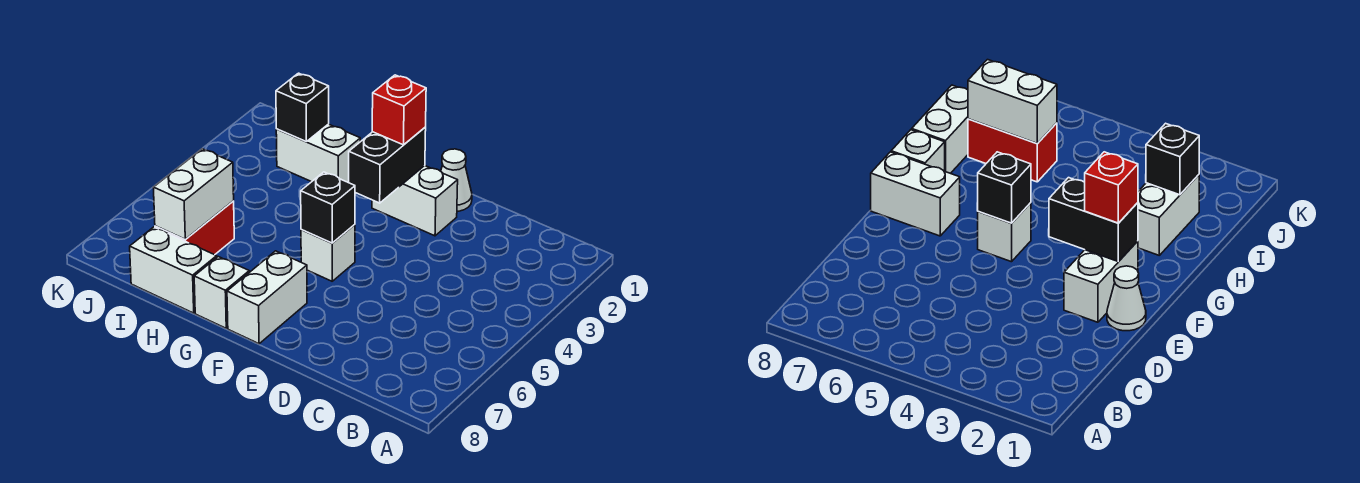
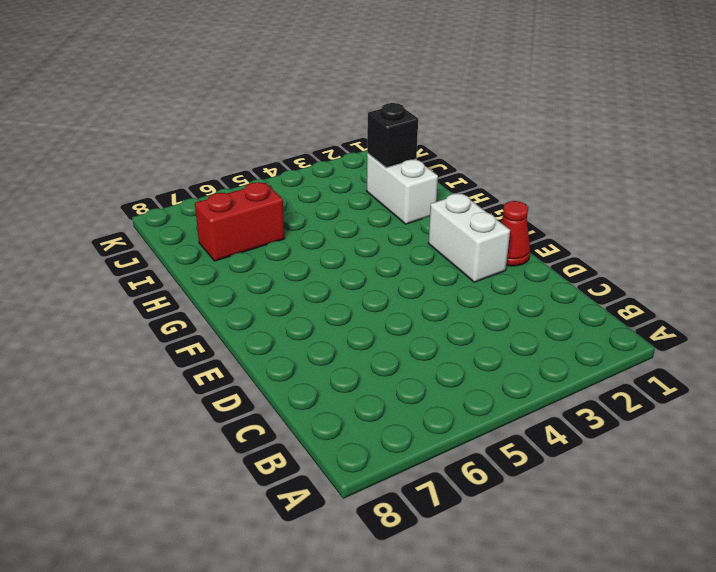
red 1x1 cone [501,201,530,266] -> white 1x1 cone [441,149,472,211]
none -> white 1x1 brick [301,225,355,281]
none -> white 1x2 brick [227,251,307,344]
none -> white 1x1 brick [194,257,249,328]

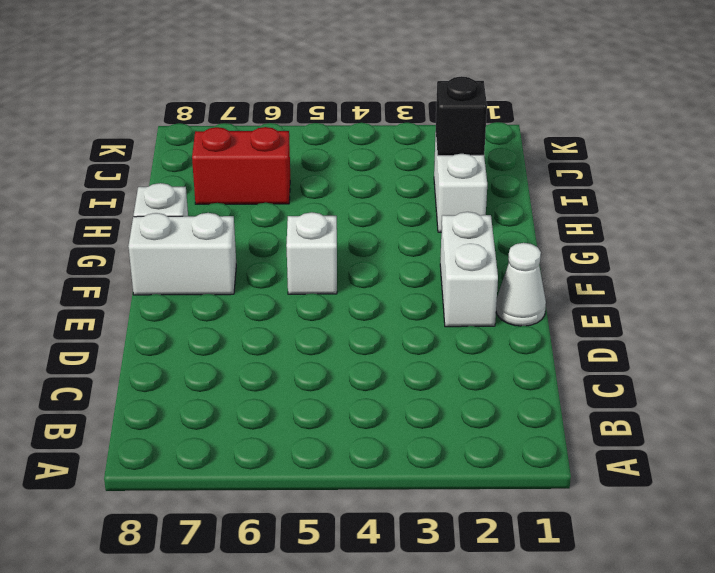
none -> white 1x2 brick [130,227,217,313]
none -> black 1x2 brick [349,127,426,203]
none -> black 1x1 brick [301,172,355,243]

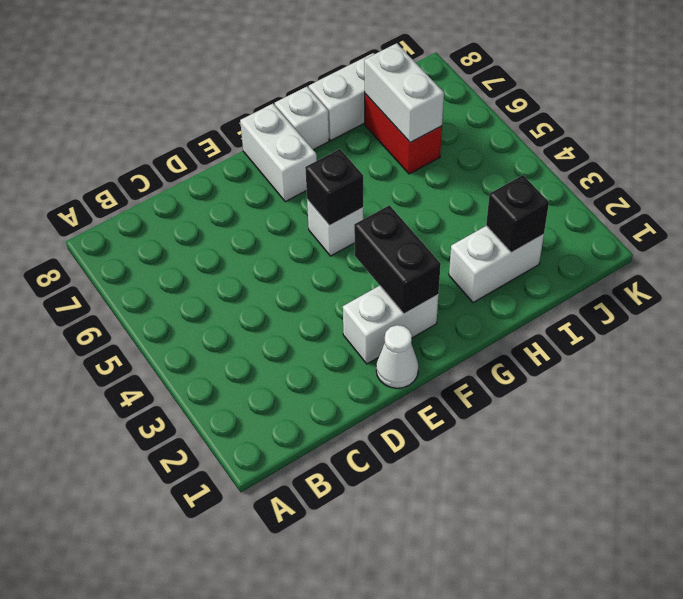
none -> red 1x1 brick [372,75,426,145]

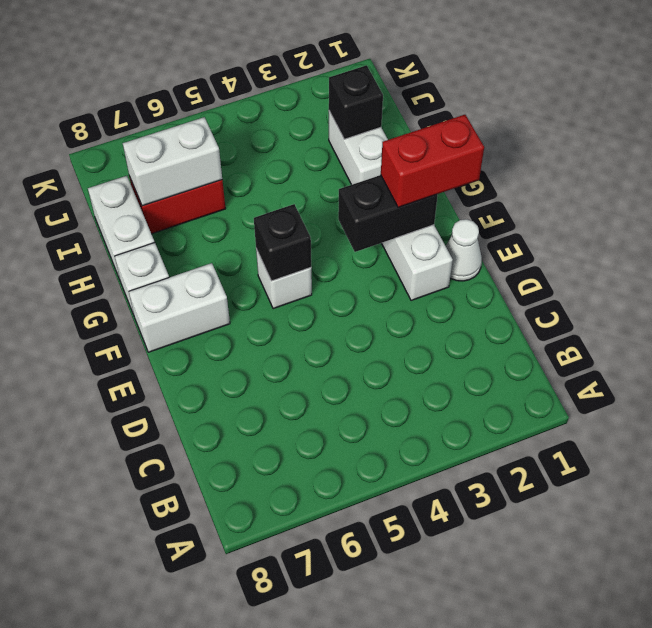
red 1x2 brick [381,115,484,208] -> red 1x1 brick [372,75,426,145]

